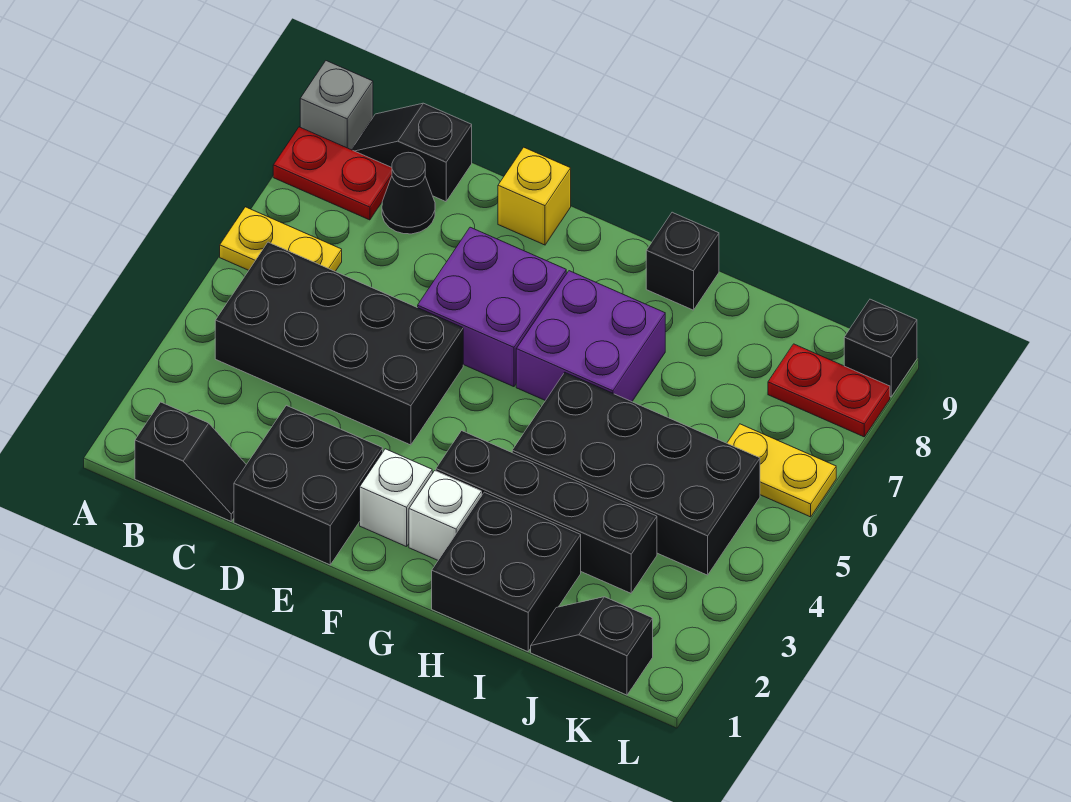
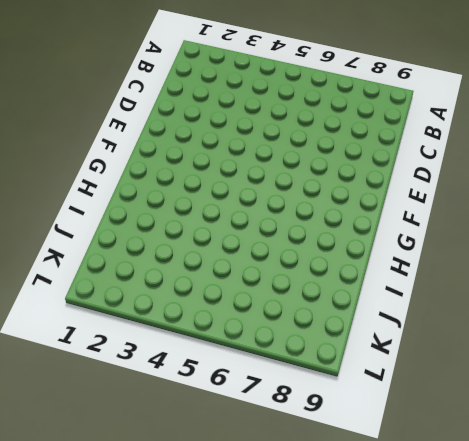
none -> yellow 1x2 plate [220,207,342,271]
none -> red 1x2 plate [273,127,392,220]
none -> grey 1x1 brick [300,61,373,149]

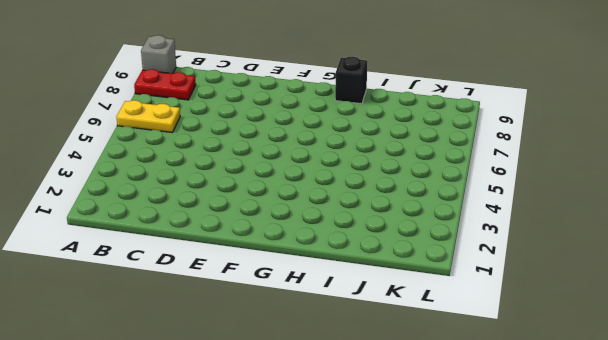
none -> black 1x2 slope [135,402,246,521]
none -> black 2x4 brick [215,242,463,445]
none -> black 1x2 slope [351,103,472,202]

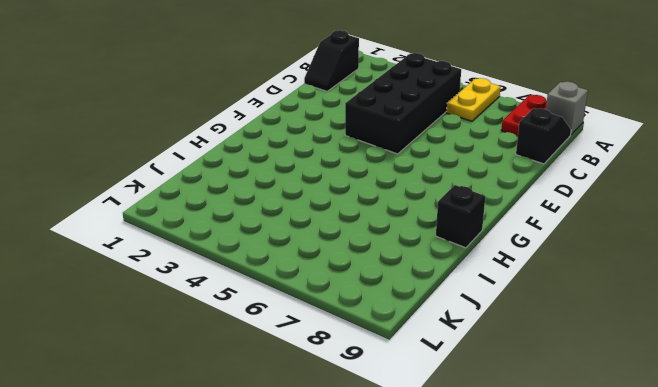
none -> black 1x1 cone [382,152,435,234]
none -> black 2x2 brick [234,405,383,565]
none -> purple 2x2 brick [418,227,566,387]

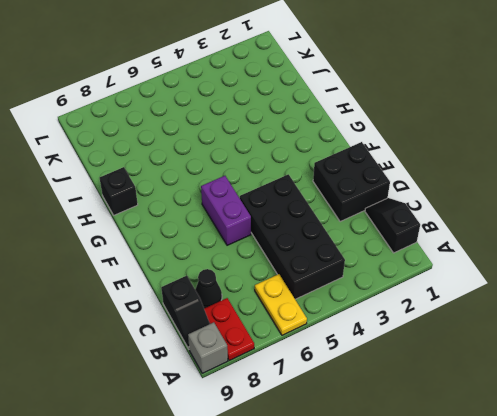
purple 1x2 brick [201,176,251,245] -> purple 2x2 brick [418,227,566,387]
none -> yellow 1x1 brick [498,147,571,245]
none -> white 1x1 brick [360,449,432,547]
none -> white 1x1 brick [409,471,482,560]

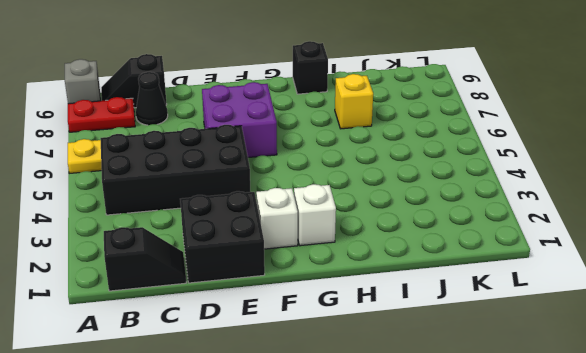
yellow 1x1 brick [335,74,373,129] -> yellow 1x1 brick moved to [498,147,571,245]
none -> black 1x4 brick [436,431,657,593]
none -> purple 2x2 brick [516,271,665,402]
none -> black 2x2 brick [432,492,581,652]

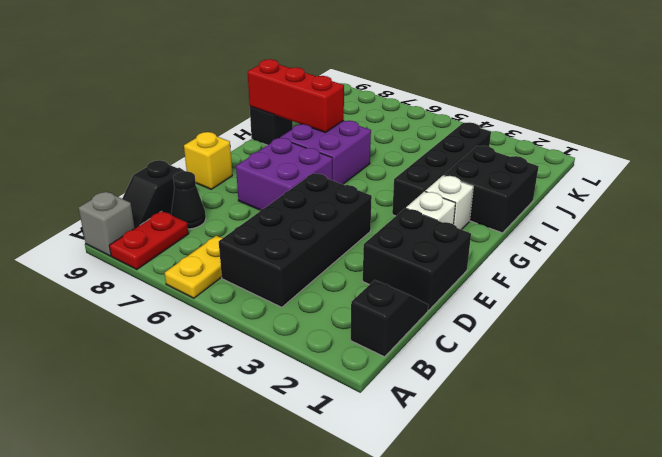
red 1x3 brick [248,59,344,133] -> none
none -> black 2x4 brick [512,373,760,575]
none -> black 1x2 slope [531,597,653,695]
none -> yellow 1x2 plate [727,424,836,517]

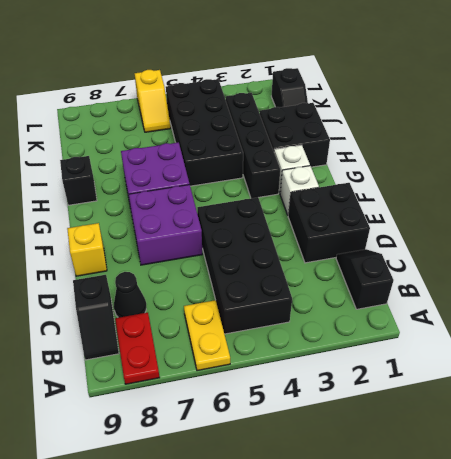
yellow 1x2 slope [134,70,171,132] -> yellow 1x2 plate [727,424,836,517]
none -> grey 1x1 brick [300,61,373,149]
none -> red 1x2 plate [768,344,890,437]
none -> black 1x1 brick [844,299,917,397]

